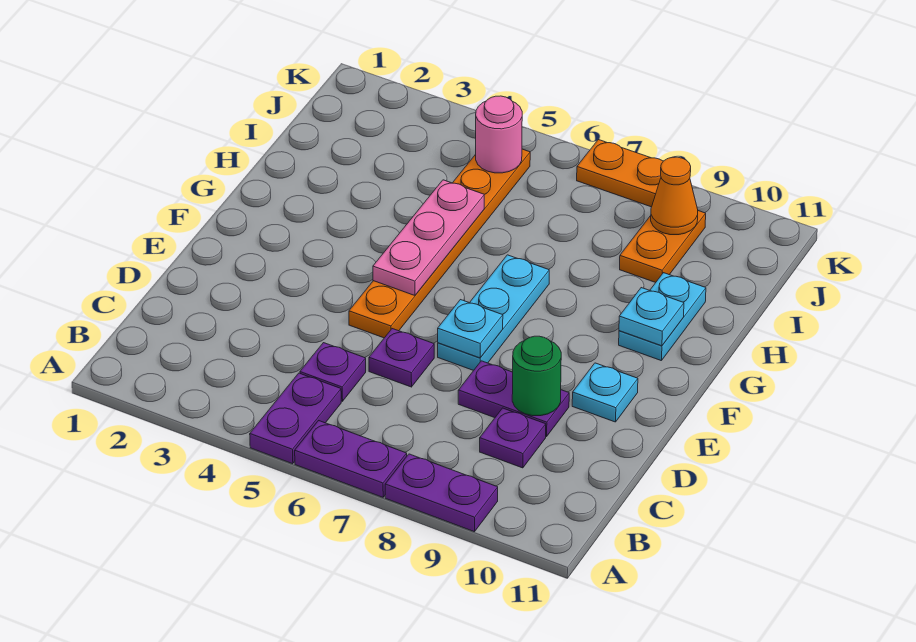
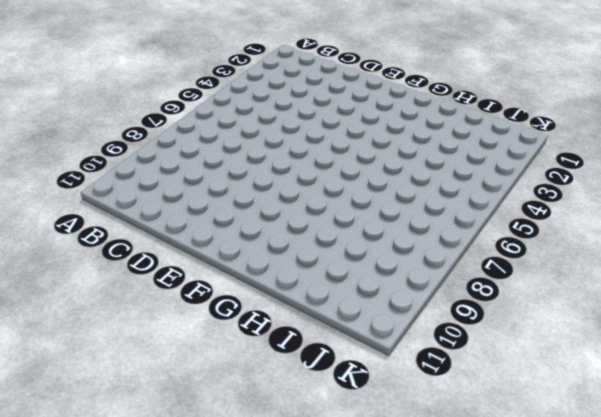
none -> purple 1x2 plate [250,373,341,464]
none -> purple 1x2 plate [295,421,407,497]
none -> purple 1x2 plate [385,454,498,532]

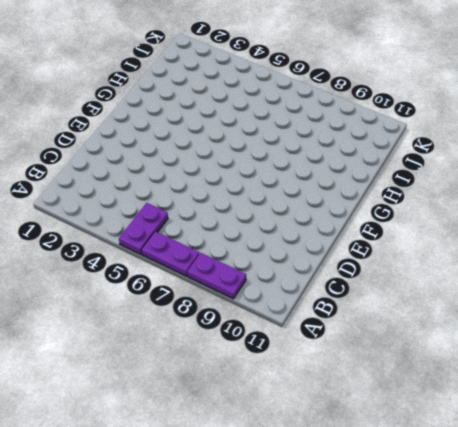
none -> purple 1x1 plate [300,343,366,401]
none -> purple 1x1 plate [480,408,546,468]
none -> purple 1x1 plate [369,329,434,387]

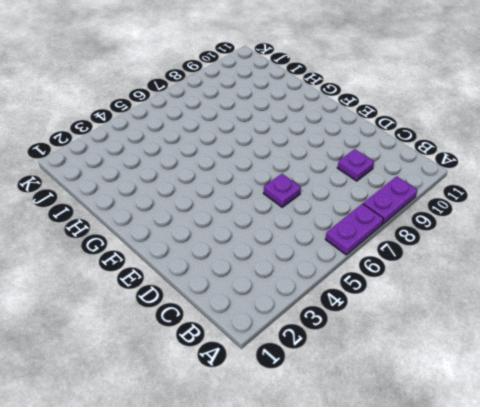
none -> purple 1x2 plate [250,373,341,464]
none -> purple 1x1 plate [300,343,366,401]
none -> purple 1x2 plate [458,361,569,437]

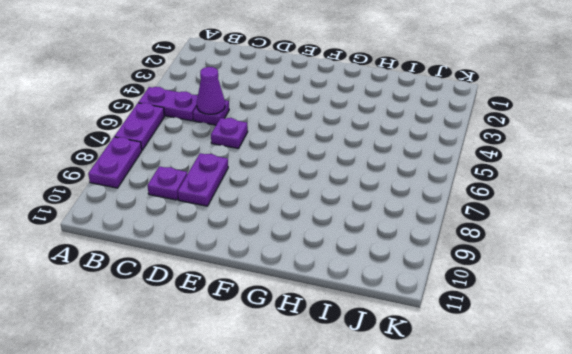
purple 1x1 cone [197,67,225,114] -> none
none -> orange 1x6 plate [349,149,530,338]
none -> cyan 1x3 plate [438,255,549,370]
none -> cyan 1x1 plate [572,363,638,422]

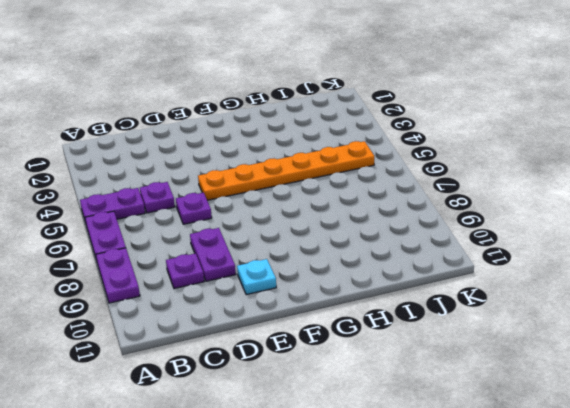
none -> cyan 1x3 plate [438,255,549,370]
none -> cyan 1x2 plate [619,273,706,361]
none -> orange 1x2 plate [620,211,706,282]

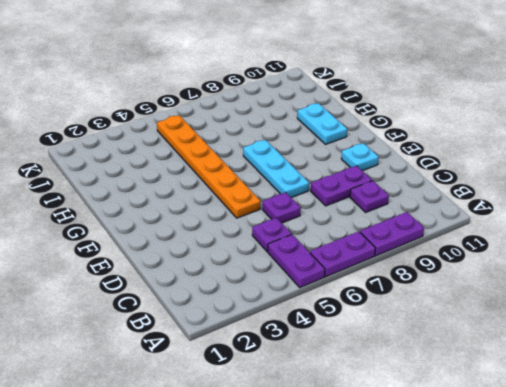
none -> orange 1x2 plate [620,211,706,282]
none -> orange 1x2 plate [577,140,663,207]
none -> green 1x1 round brick [512,336,561,416]

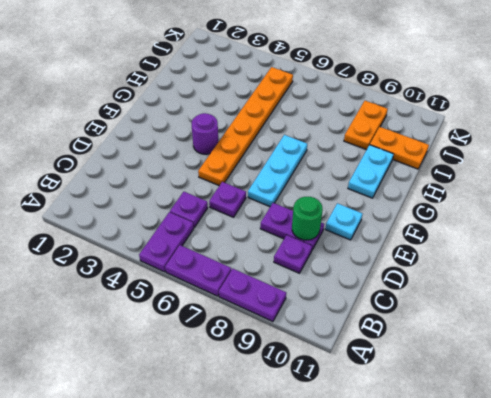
purple 1x1 round brick [192,113,218,154] -> none
orange 1x2 plate [370,127,429,169] -> orange 1x2 plate moved to [577,140,663,207]
none -> cyan 1x1 plate [438,300,503,358]
none -> pink 1x3 plate [373,180,484,295]
none -> cyan 1x1 plate [619,288,684,346]

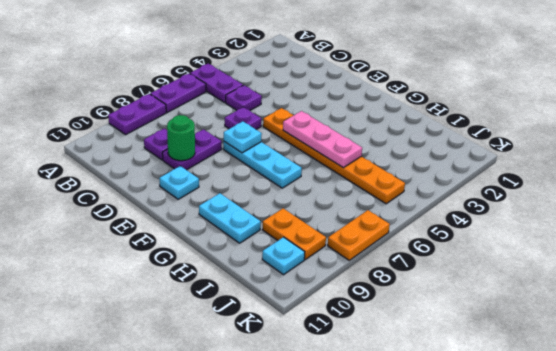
cyan 1x1 plate [262,237,305,275] -> cyan 1x1 plate moved to [619,288,684,346]
none -> pink 1x1 round brick [476,96,522,173]
none -> orange 1x1 cone [651,157,698,235]

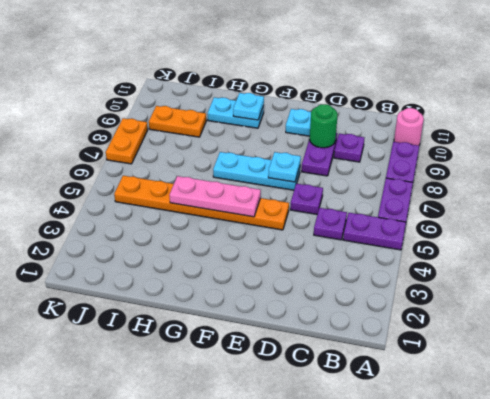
pink 1x1 round brick [394,108,424,146] -> pink 1x1 round brick moved to [476,96,522,173]
none -> orange 1x1 cone [651,157,698,235]

